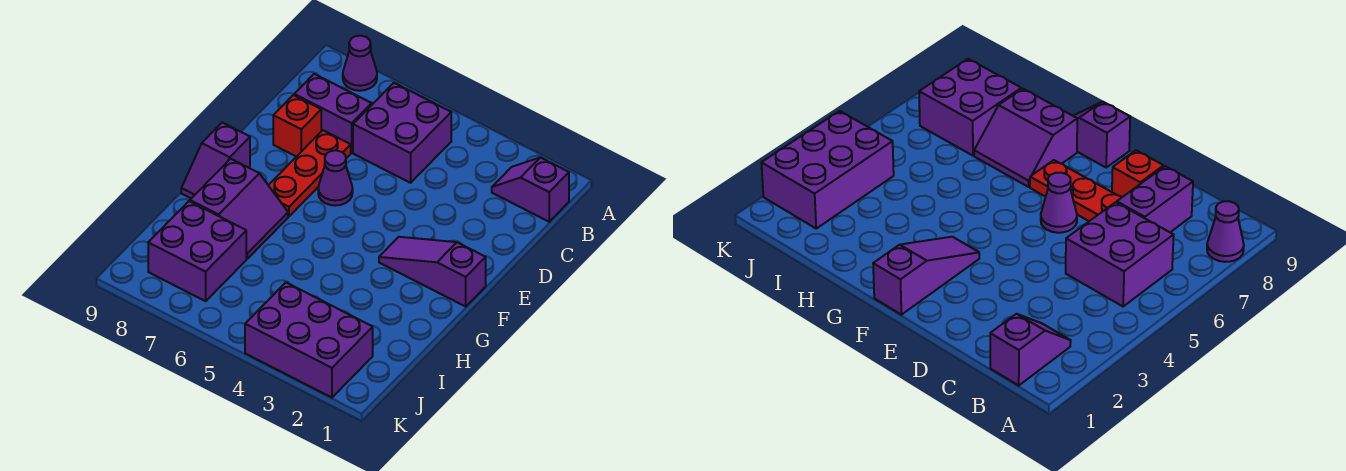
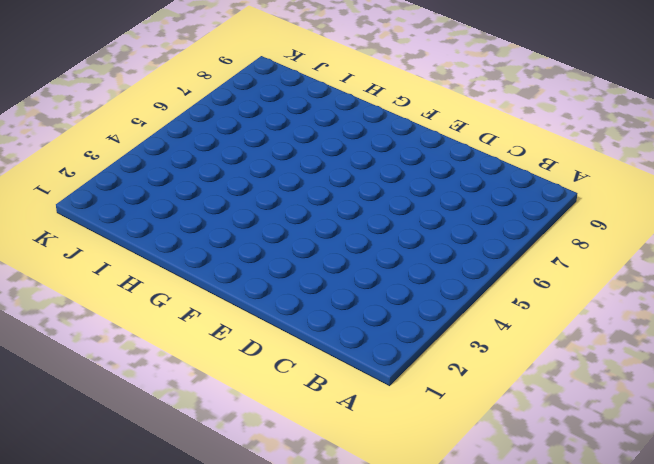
none -> purple 1x1 cone [343,36,377,91]
none -> purple 1x2 slope [492,157,569,222]
none -> purple 2x2 brick [353,83,451,183]

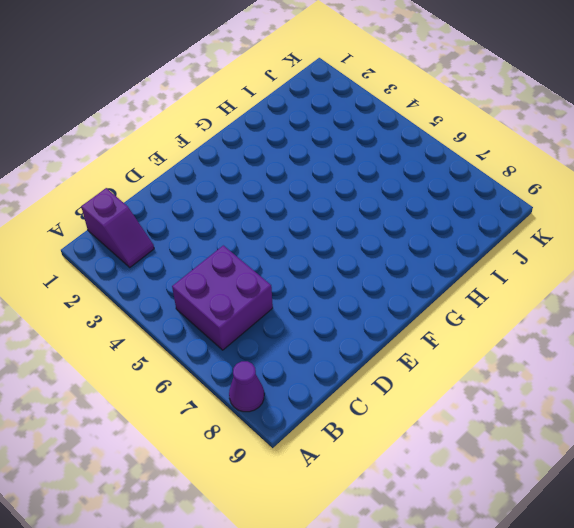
none -> purple 1x2 brick [294,74,372,153]
none -> red 1x3 plate [268,130,351,216]
none -> red 1x1 brick [273,95,321,157]

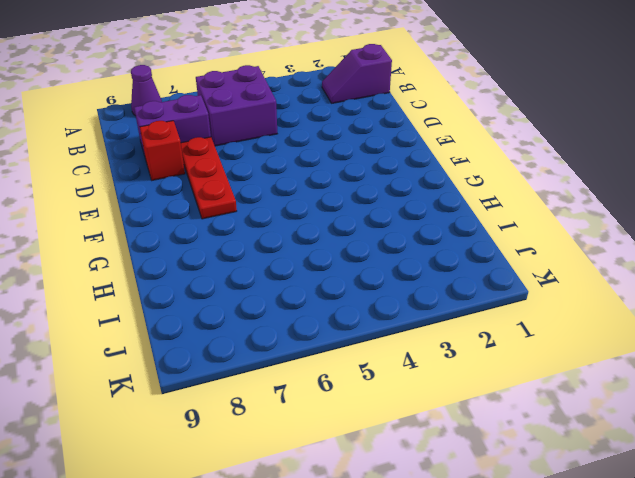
none -> purple 1x1 cone [318,150,353,206]
none -> purple 1x3 slope [379,237,486,306]
none -> purple 1x2 slope [181,123,250,198]

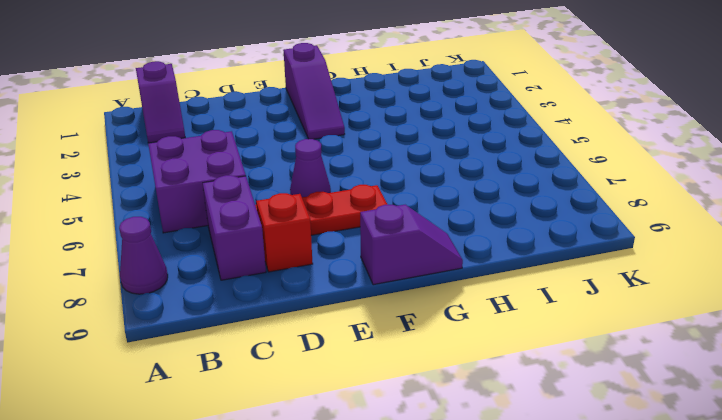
none -> purple 2x2 slope [190,159,288,259]
none -> purple 2x2 brick [148,201,246,301]
none -> purple 2x3 brick [245,283,373,397]

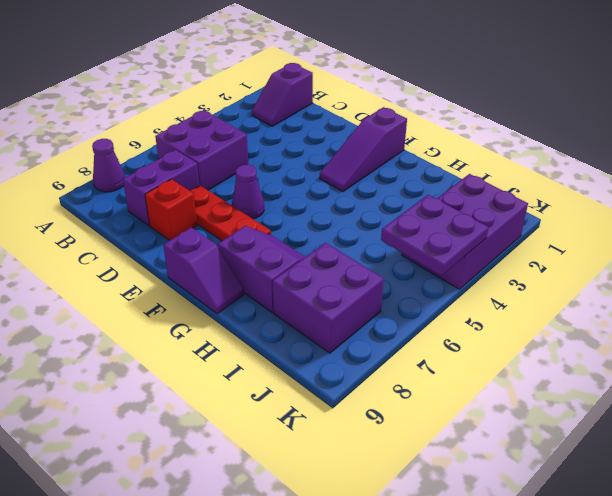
purple 2x2 plate [381,195,488,276] -> none

